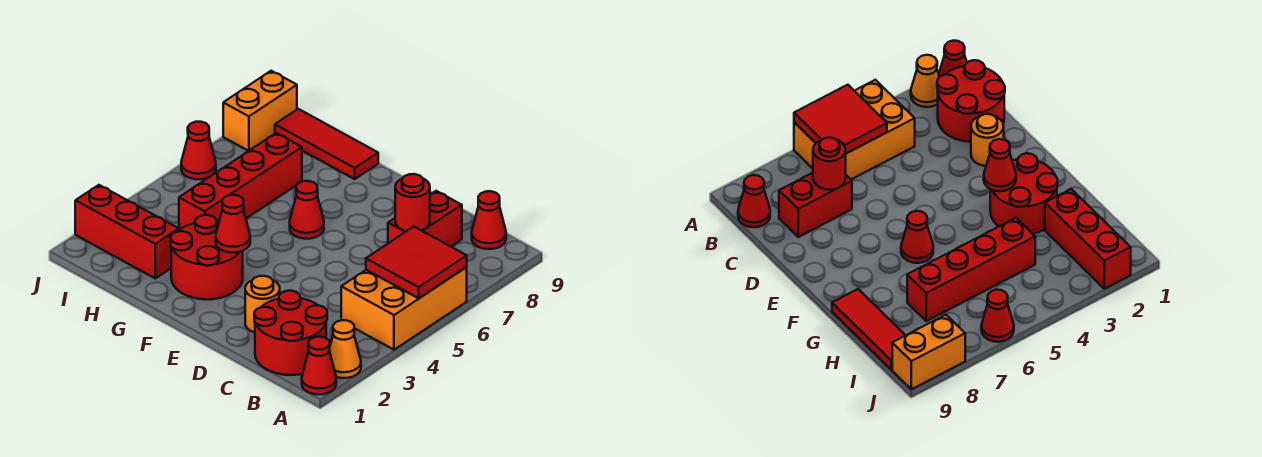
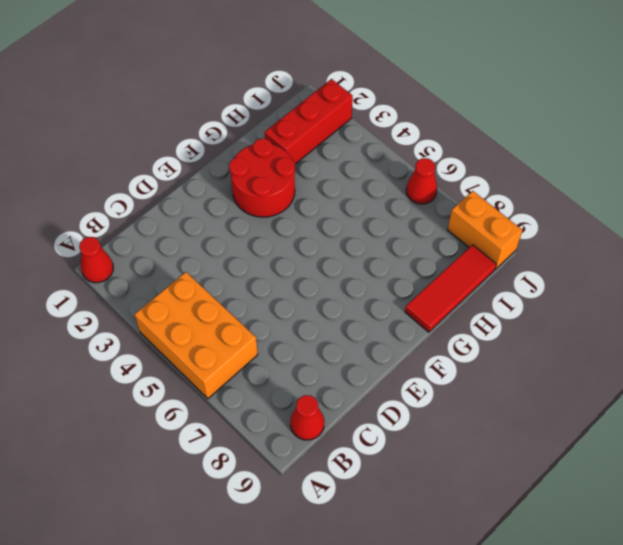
none -> orange 1x1 cone [330,320,361,378]
none -> red 2x2 round brick [254,291,327,375]
none -> red 1x2 brick [388,191,462,246]

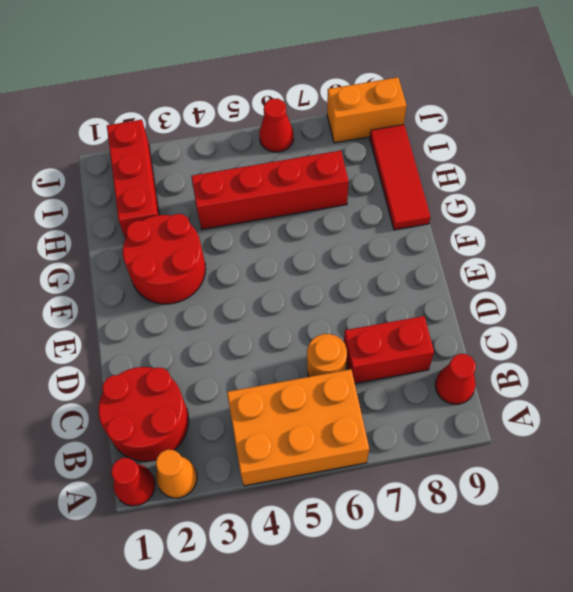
orange 1x1 round brick [307,334,347,377] -> orange 1x1 round brick moved to [245,276,280,332]
none -> red 1x1 cone [290,181,324,239]
none -> red 2x2 tile [366,227,467,298]
none -> red 1x1 round brick [395,174,430,231]

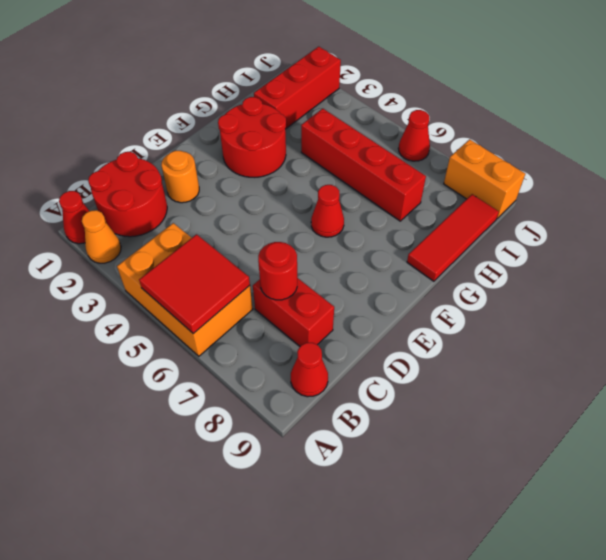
none -> red 1x1 cone [216,195,250,253]

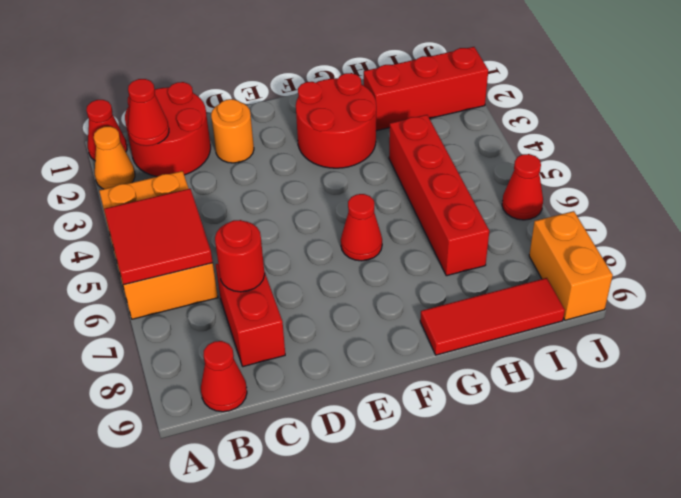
red 1x1 cone [128,79,169,146] -> red 1x1 cone moved to [216,195,250,253]

